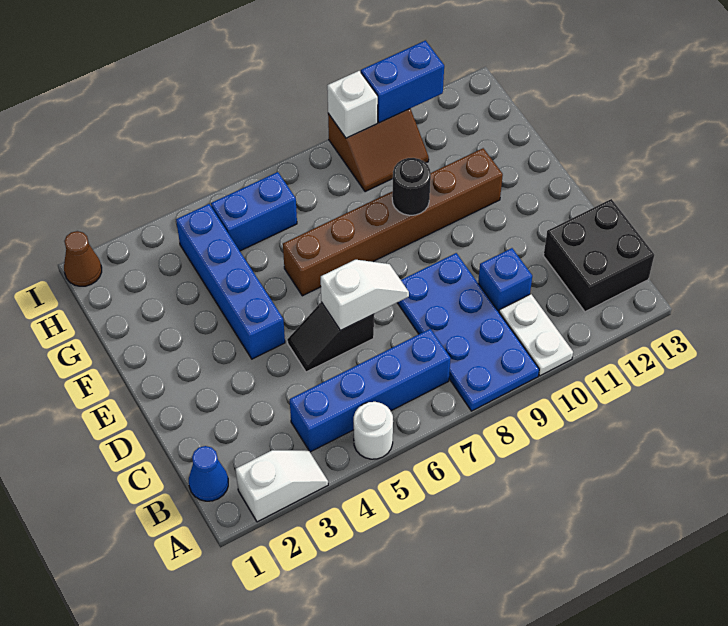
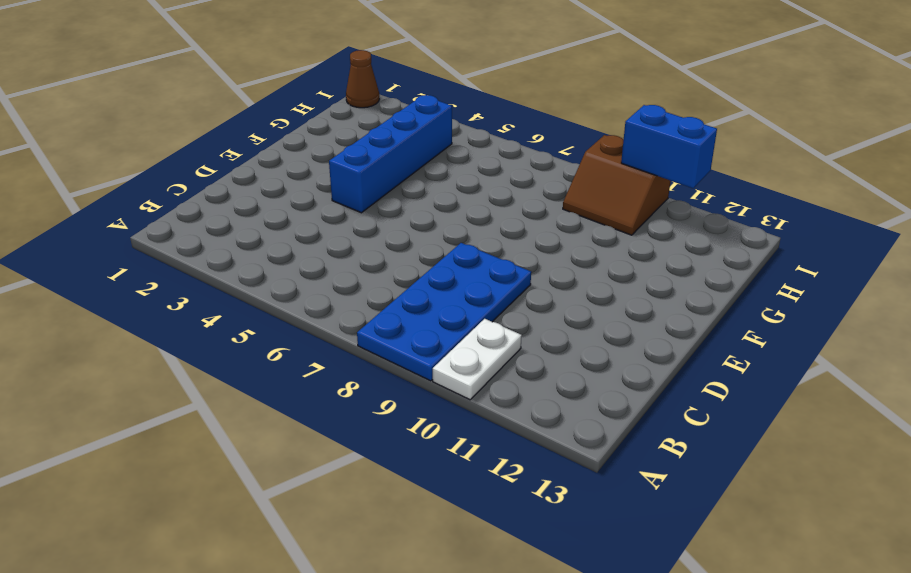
none -> white 1x2 slope [236,450,328,522]
none -> white 1x1 round brick [354,402,393,459]
none -> blue 1x1 cone [189,446,228,501]

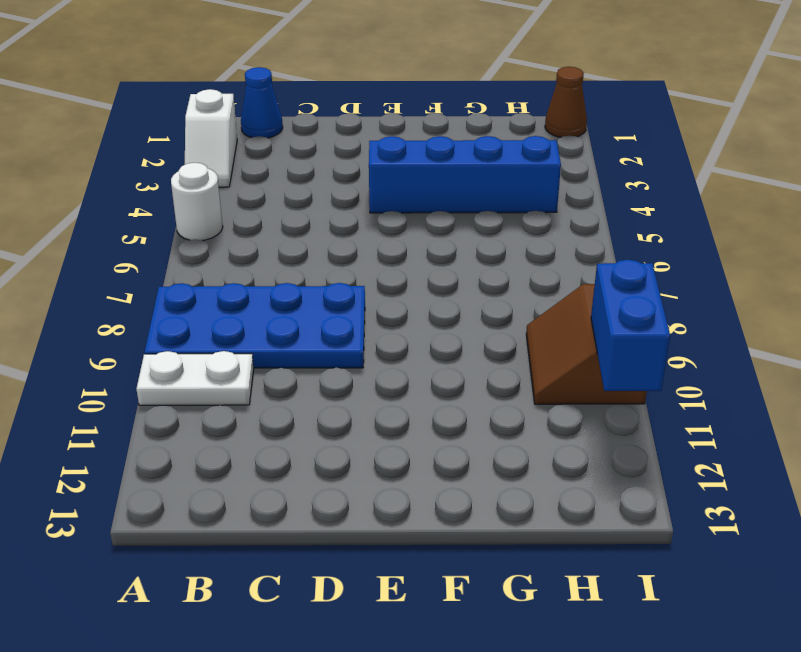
none -> blue 1x4 brick [290,329,451,452]
none -> black 2x2 brick [544,199,654,312]
none -> blue 1x1 brick [478,248,532,312]

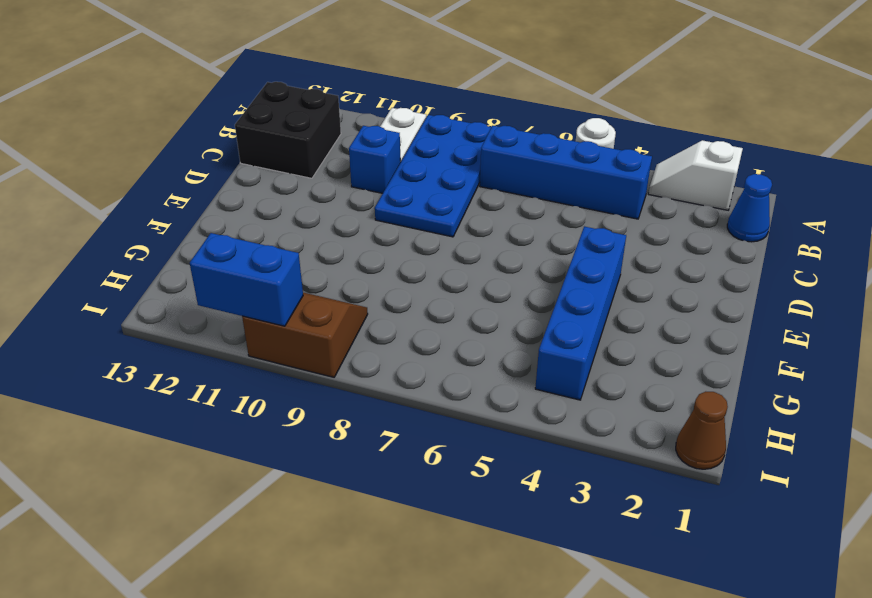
none -> black 1x2 slope [287,302,374,372]
none -> brown 1x6 brick [283,148,503,296]
none -> blue 1x2 brick [211,172,297,251]

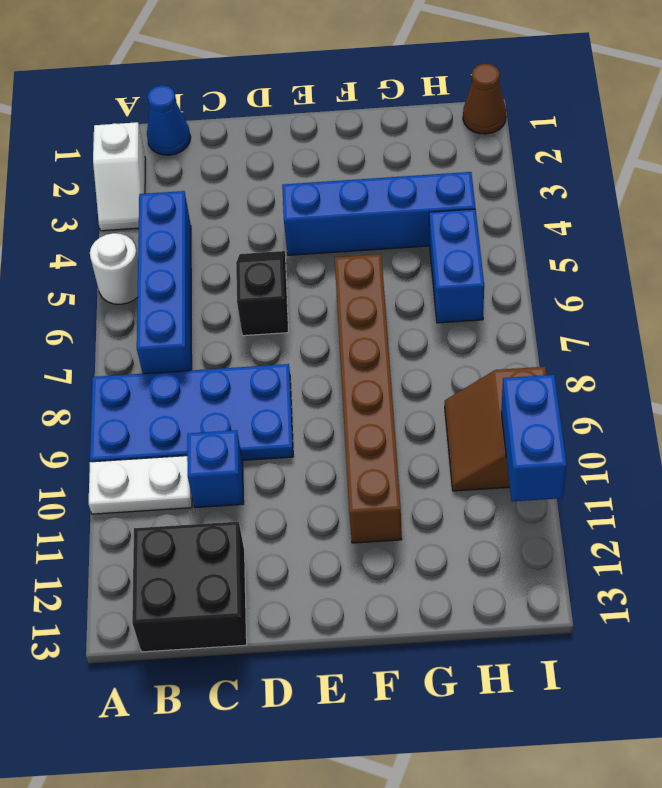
none -> white 1x2 slope [321,260,409,331]
none -> black 1x1 round brick [392,158,431,215]
none -> white 1x1 brick [327,71,378,138]

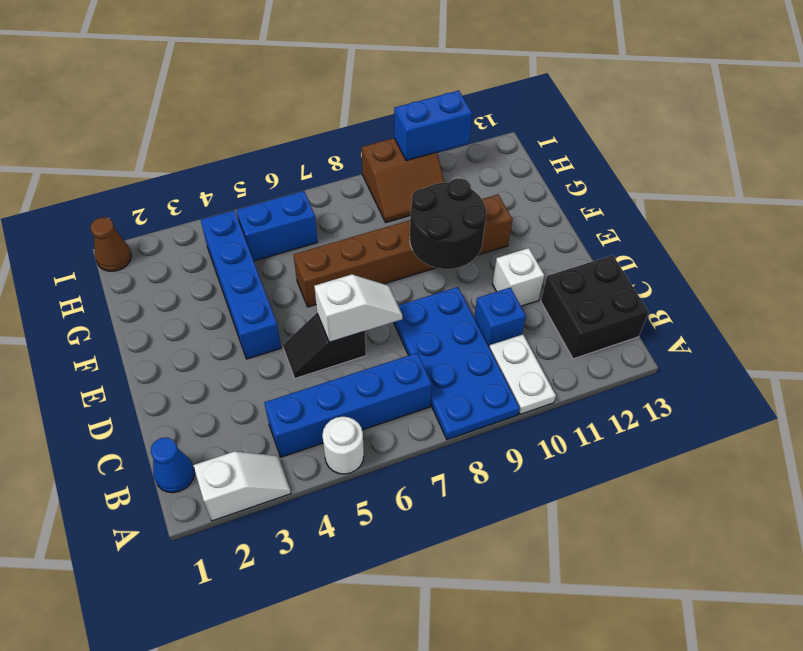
white 1x1 brick [492,248,544,306] -> white 1x1 brick moved to [327,71,378,138]
black 2x2 round brick [410,178,486,269] -> black 1x1 round brick [392,158,431,215]

